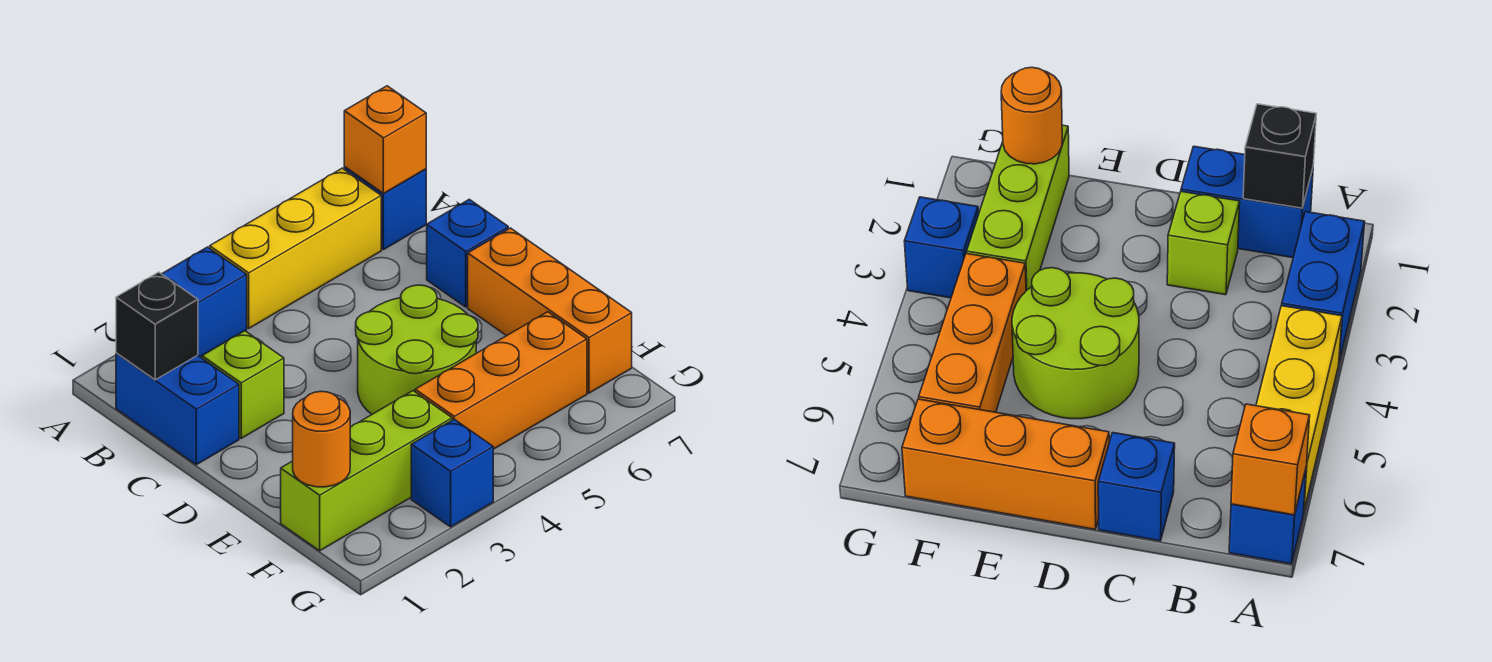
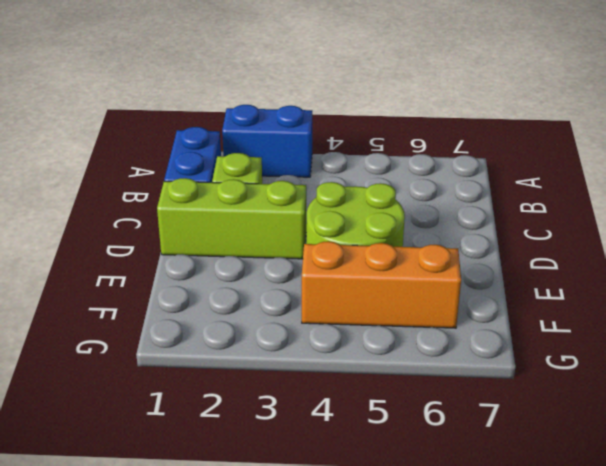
lime 1x3 brick [157,178,306,259] -> lime 1x3 brick moved to [281,391,452,551]
none -> yellow 1x3 brick [210,168,381,328]
none -> blue 1x1 brick [344,167,426,250]
none -> blue 1x1 brick [427,199,508,307]

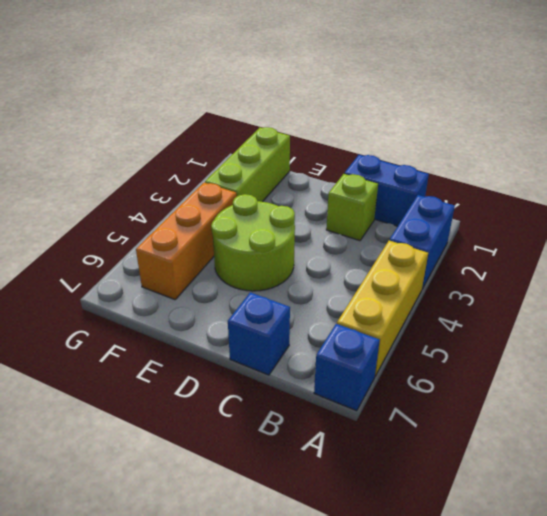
none -> orange 1x3 brick [468,228,632,393]
none -> blue 1x1 brick [411,419,493,527]
none -> orange 1x1 brick [344,86,426,193]

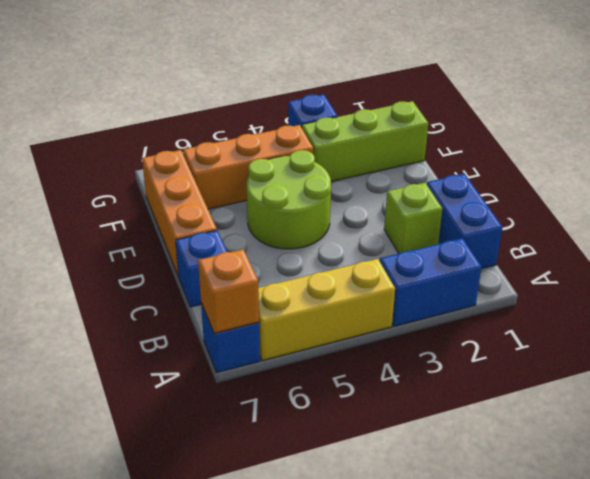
none -> black 1x1 brick [116,272,198,380]
none -> orange 1x1 round brick [293,391,350,487]

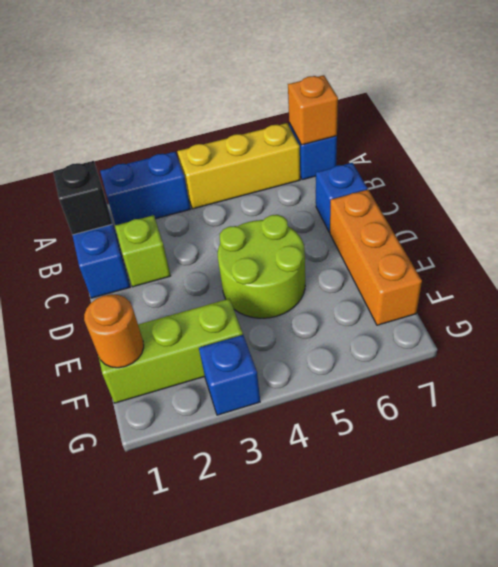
none -> orange 1x3 brick [415,312,587,449]

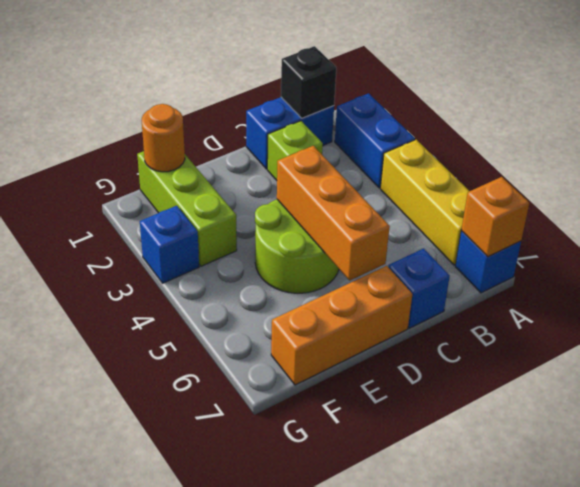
orange 1x3 brick [277,146,390,280] -> orange 1x3 brick moved to [415,312,587,449]

